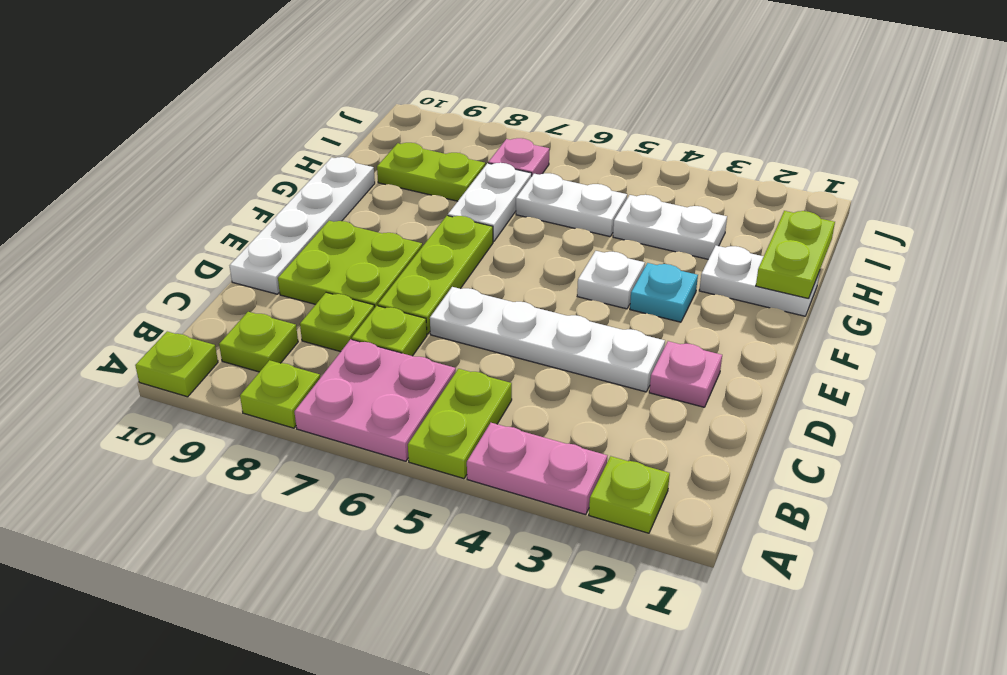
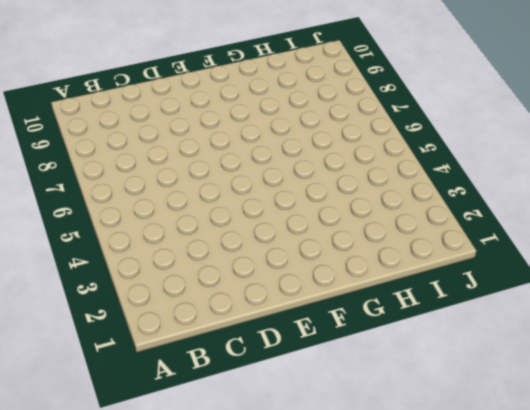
none -> lime 1x1 plate [589,456,670,533]
none -> pink 1x2 plate [467,423,607,515]
none -> lime 1x2 plate [408,369,512,479]

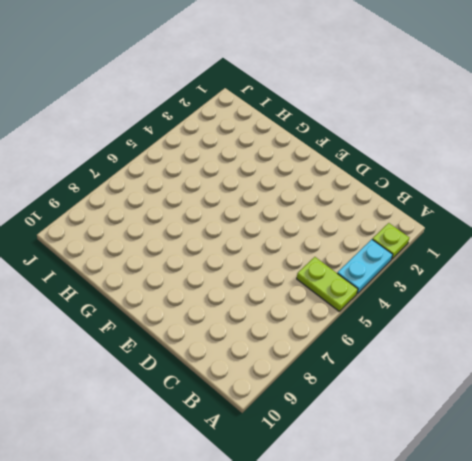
cyan 1x2 plate [337,239,393,294] -> pink 1x2 plate [467,423,607,515]
none -> pink 2x2 plate [295,339,456,461]
none -> lime 1x1 plate [240,360,320,428]
none -> lime 1x1 plate [135,332,218,397]

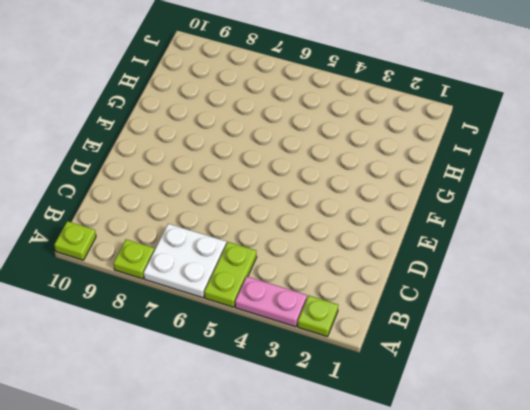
white 2x2 plate [144,224,226,298] -> pink 2x2 plate [295,339,456,461]
none -> lime 1x1 plate [219,312,298,372]
none -> lime 1x1 plate [352,306,427,356]
none -> lime 1x1 plate [300,293,374,352]

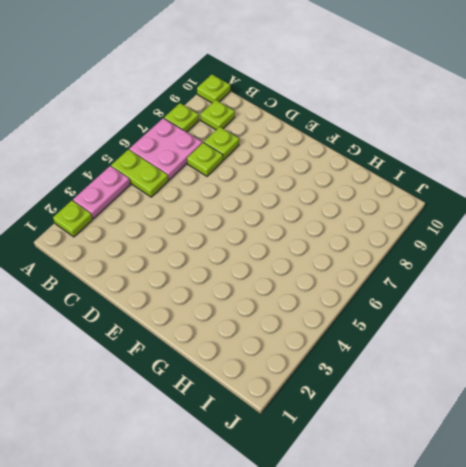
none -> pink 1x1 plate [649,341,722,407]
none -> white 1x4 plate [430,287,665,392]
none -> lime 1x3 plate [378,215,493,334]

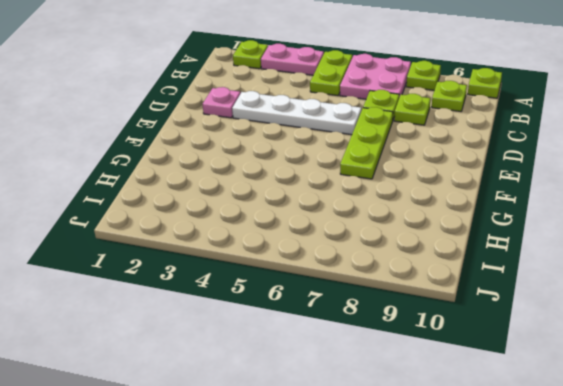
none -> lime 2x2 plate [278,221,422,308]
none -> white 1x4 plate [230,157,375,294]
none -> cyan 1x1 plate [630,263,698,322]

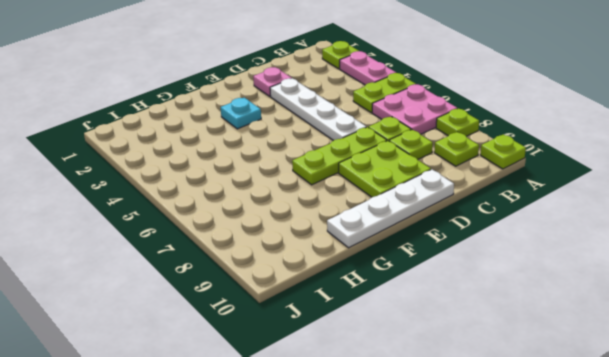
none -> white 1x1 plate [577,251,645,309]
none -> white 1x2 plate [699,246,820,316]
none -> white 1x2 plate [448,163,532,242]

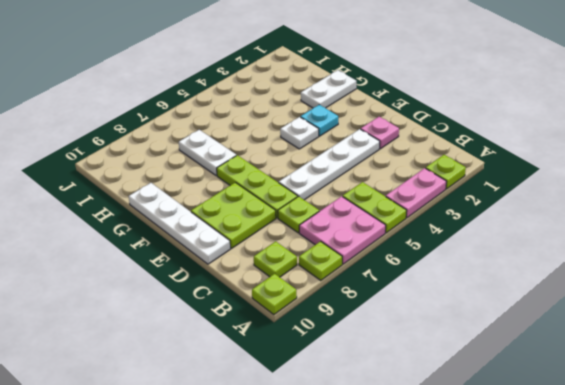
none -> lime 1x1 plate [300,293,374,352]
none -> white 1x2 plate [613,195,727,259]
none -> white 1x2 plate [516,173,627,237]

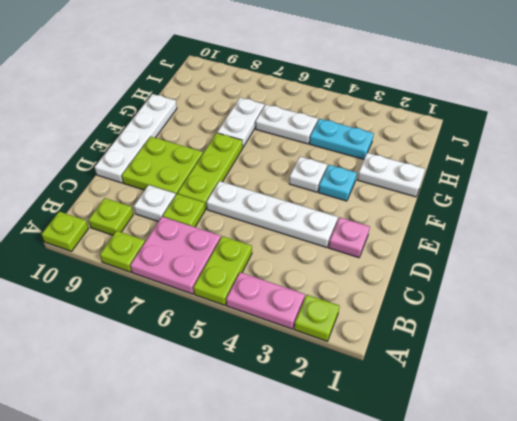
white 1x1 plate [134,185,176,222] -> lime 1x1 plate [300,293,374,352]
cyan 1x2 plate [310,119,374,159] -> white 1x2 plate [613,195,727,259]
none -> lime 1x2 plate [377,143,485,201]
none -> pink 1x1 plate [488,138,549,175]
none -> lime 1x2 plate [756,211,835,299]

